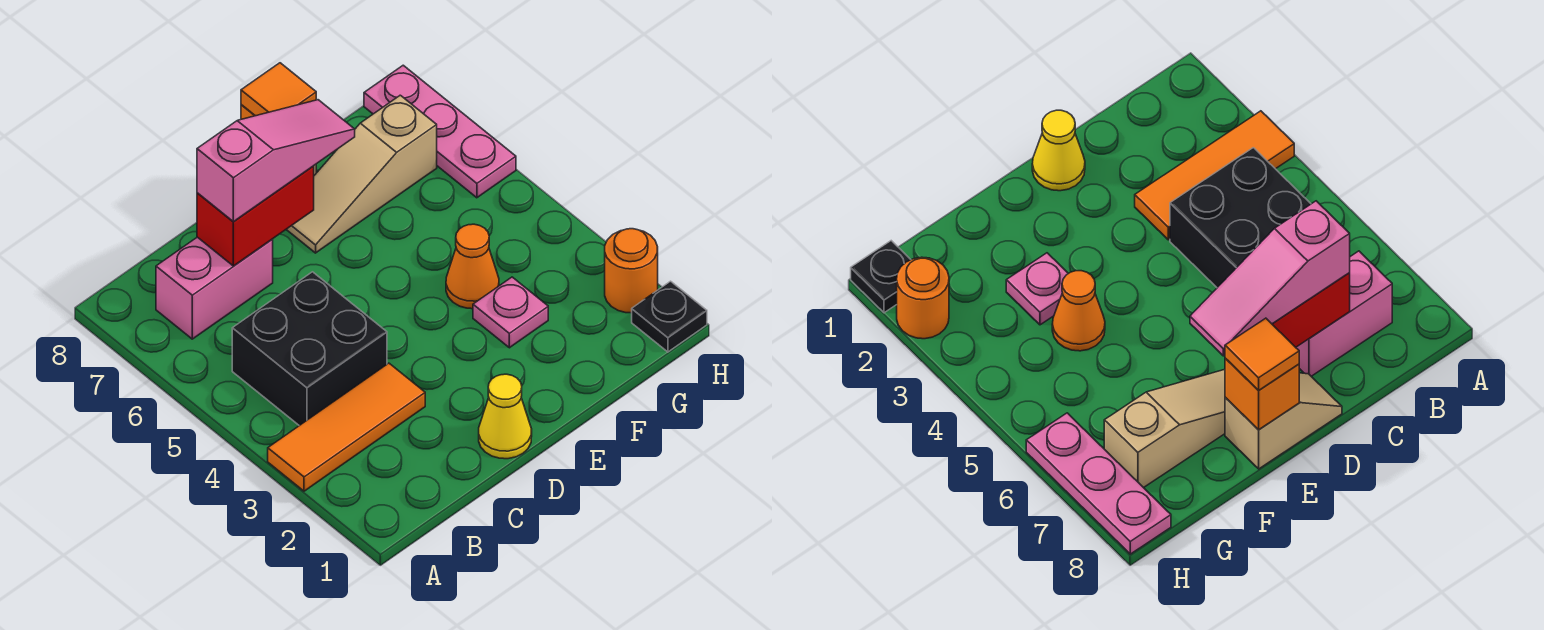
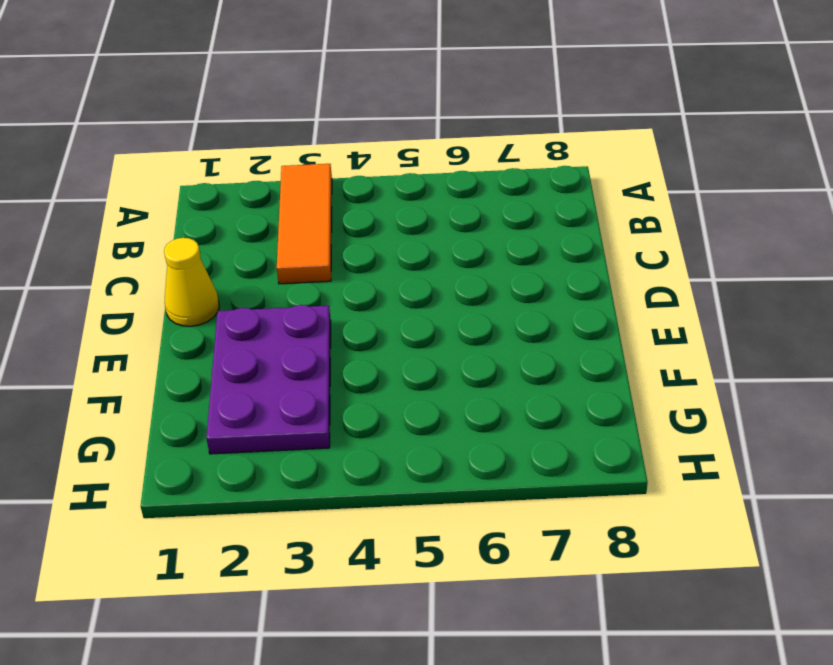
purple 2x3 plate [206,305,331,454] -> pink 1x1 plate [473,277,548,348]
none -> black 2x2 brick [232,272,387,426]
none -> pink 1x2 brick [156,237,273,339]
none -> tan 1x2 slope [1225,373,1342,469]

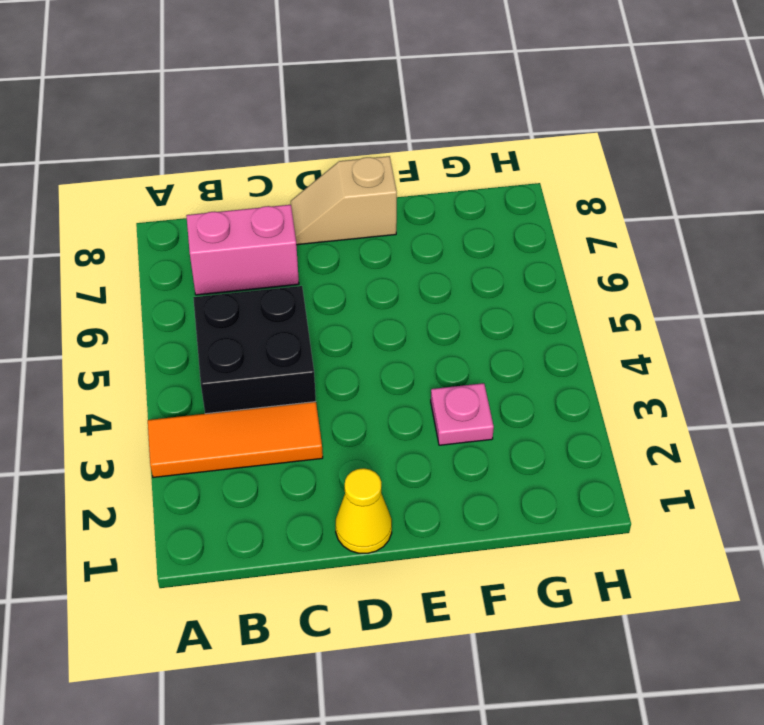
none -> tan 1x3 slope [286,95,437,253]
none -> orange 1x1 cone [446,224,499,309]
none -> black 1x1 plate [632,281,707,352]

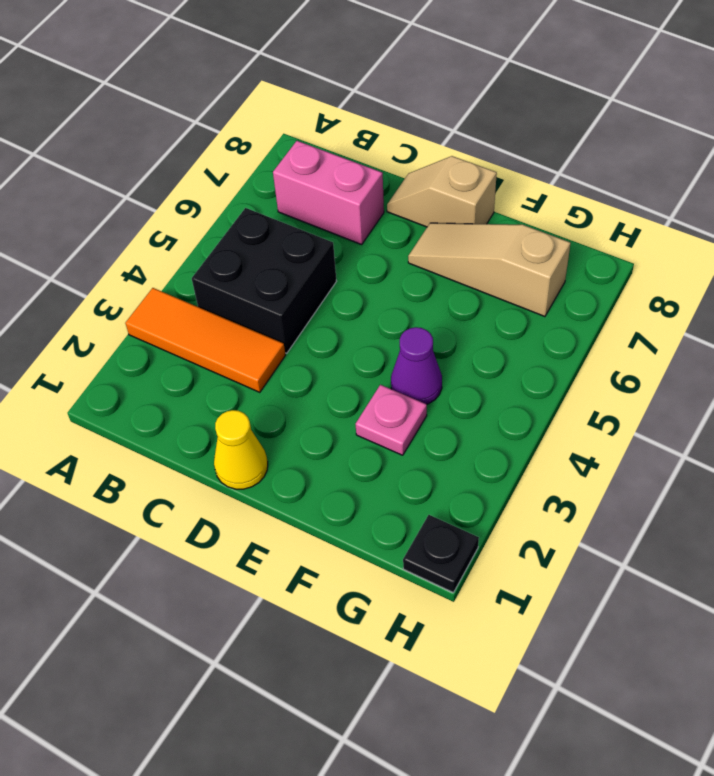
purple 1x1 cone [391,327,442,404] -> orange 1x1 cone [446,224,499,309]
none -> orange 1x1 round brick [605,229,658,313]
none -> pink 1x3 plate [364,65,516,198]
none -> red 1x2 brick [197,167,314,266]

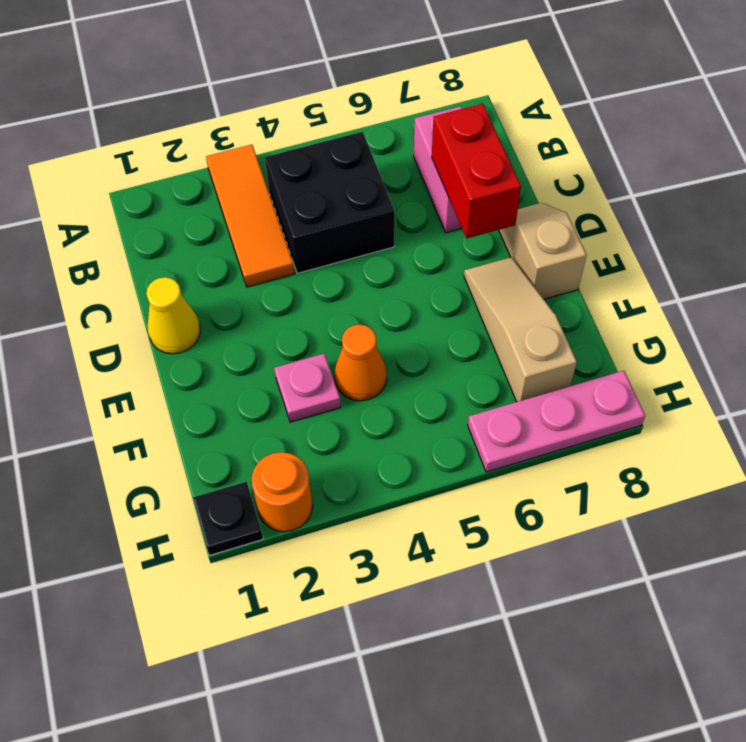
none -> orange 1x1 brick [1225,359,1299,430]
none -> pink 1x3 slope [197,100,355,222]
none -> orange 1x1 tile [241,63,316,116]

